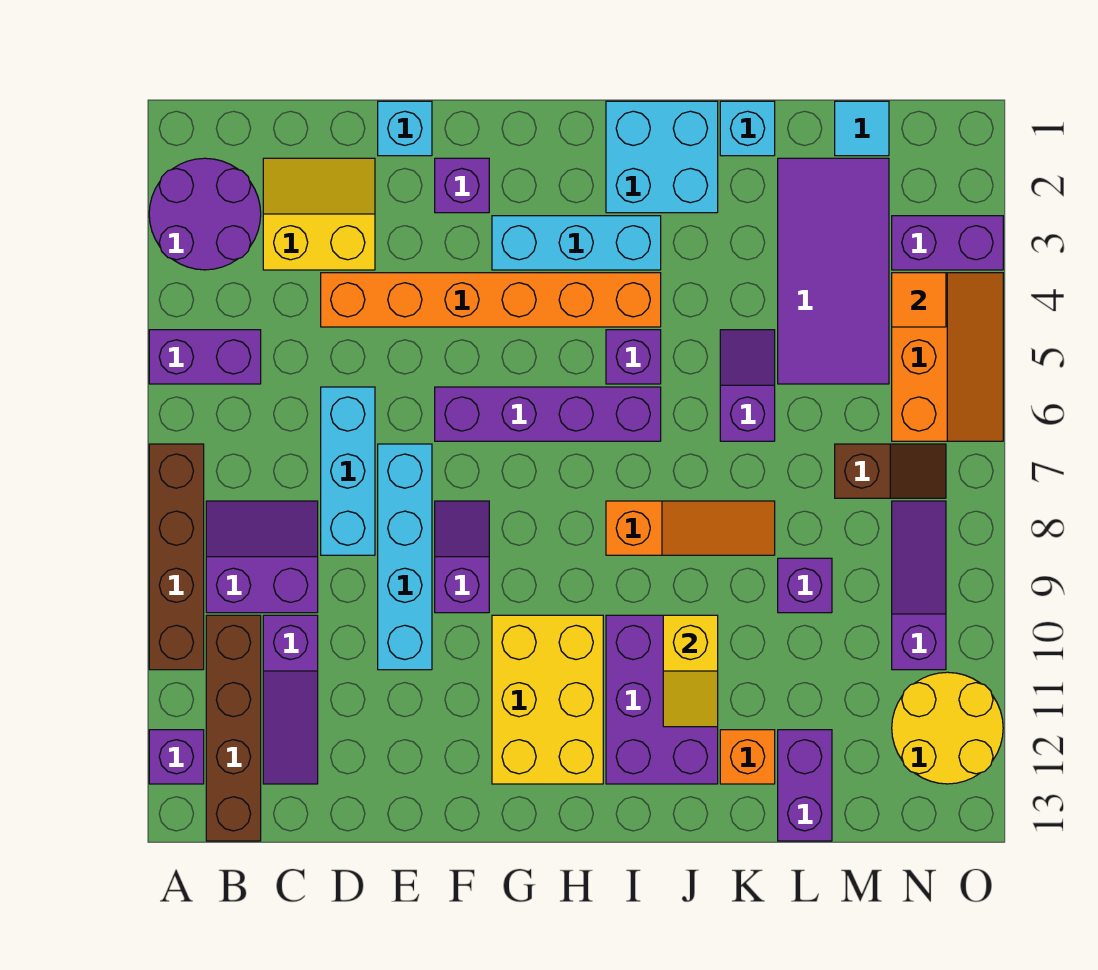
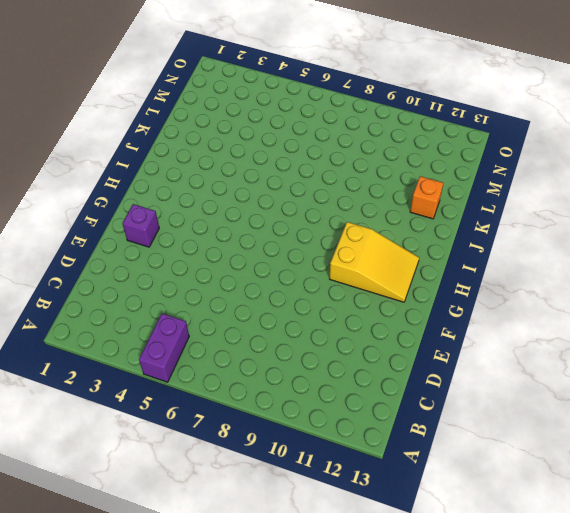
yellow 2x3 slope [330,222,419,302] -> yellow 2x3 brick [492,615,603,784]
none -> purple 2x2 round brick [149,158,261,270]
none -> brown 1x4 brick [149,444,204,670]
none -> purple 1x1 brick [149,730,204,784]
none -> purple 2x2 slope [206,501,318,613]

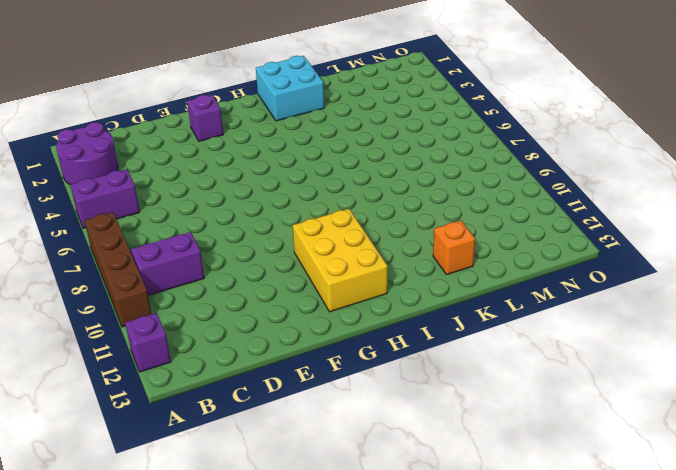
none -> brown 1x4 brick [206,615,261,841]
none -> yellow 2x2 slope [263,158,375,270]
none -> purple 1x3 slope [263,615,318,784]
none -> orange 1x6 brick [321,273,661,327]

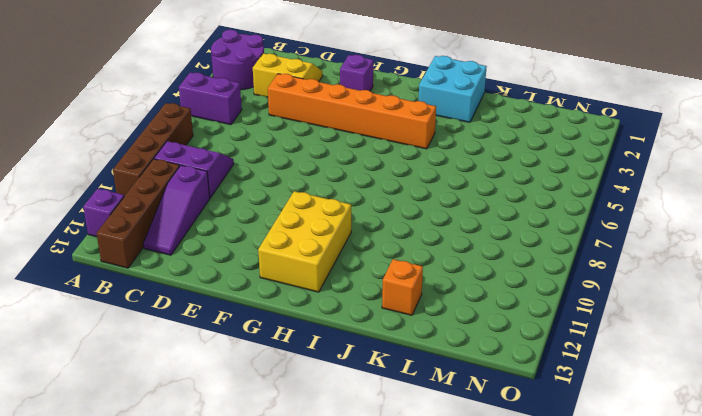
none -> cyan 1x3 brick [321,387,375,555]
none -> cyan 1x1 brick [378,101,432,156]
none -> cyan 1x4 brick [378,444,432,670]
none -> purple 1x4 brick [435,387,661,441]

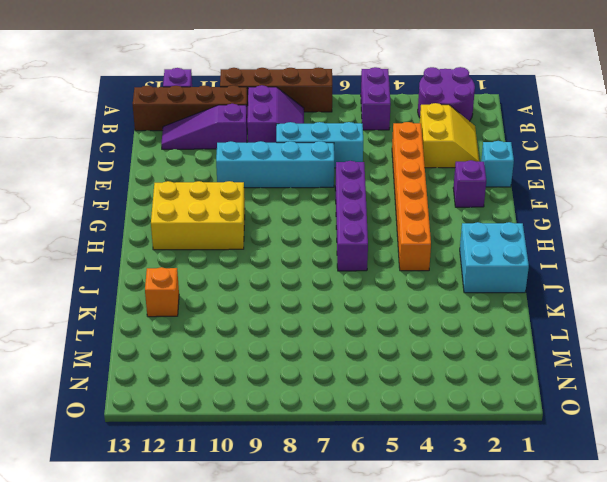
none -> purple 1x2 slope [435,501,489,613]
none -> cyan 1x3 brick [492,216,661,270]
none -> purple 1x1 brick [606,330,661,384]
none -> orange 1x3 slope [606,501,775,555]

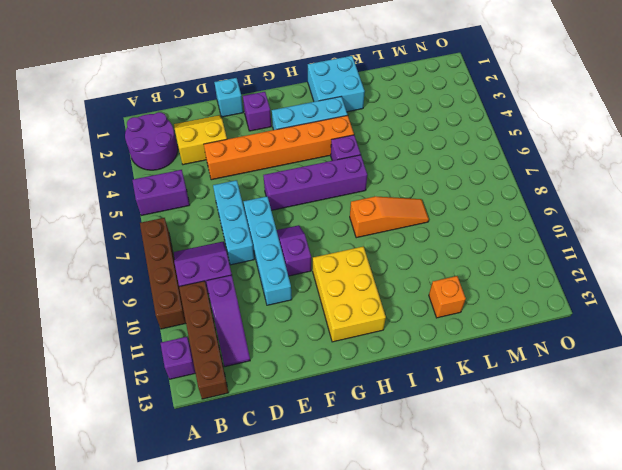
none -> purple 2x3 brick [606,615,718,784]
none -> cyan 1x1 brick [720,101,775,156]
none -> purple 1x2 slope [720,330,775,441]
none -> purple 2x4 tile [778,158,889,384]

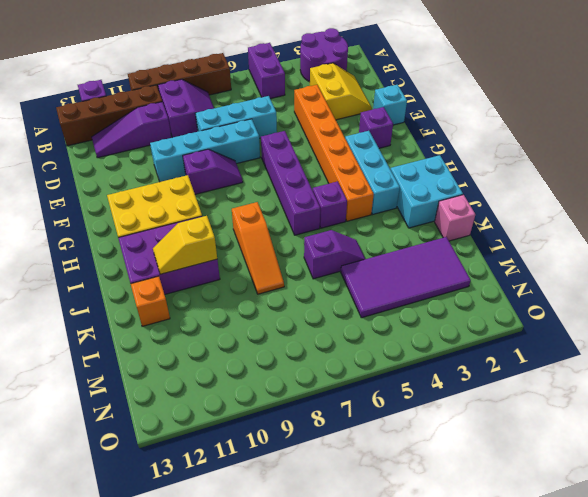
pink 1x1 brick [435,195,475,241] -> cyan 1x1 brick [720,101,775,156]
none -> purple 1x1 brick [778,558,832,613]
none -> purple 1x2 brick [778,730,832,841]
none -> cyan 1x1 tile [835,101,889,156]
none -> brown 1x2 slope [835,444,946,498]

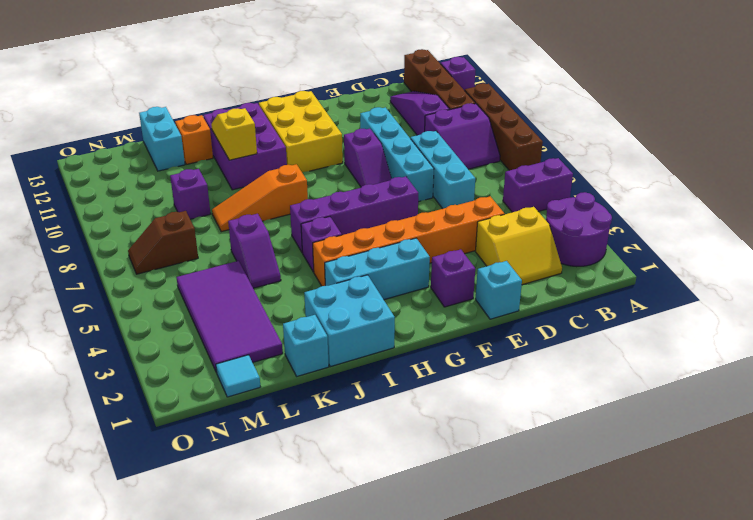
cyan 1x2 brick [139,107,185,171] -> purple 1x2 brick [778,730,832,841]
none -> purple 1x2 brick [892,216,1003,270]
none -> orange 2x3 slope [892,273,1003,441]
none -> purple 1x3 slope [892,501,946,670]
none -> yellow 2x2 round brick [892,672,1003,784]

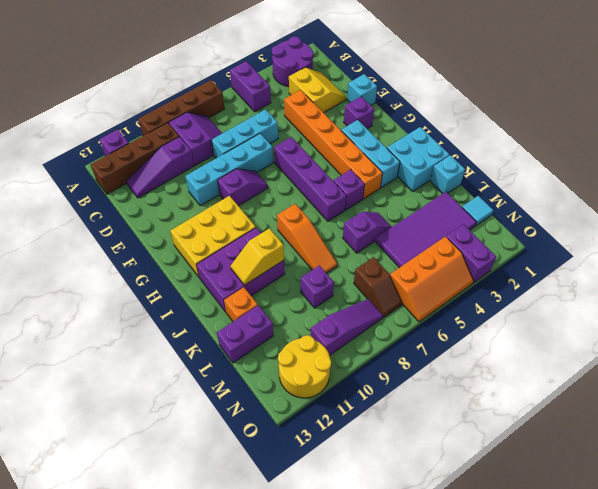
none -> orange 1x1 tile [892,273,946,327]

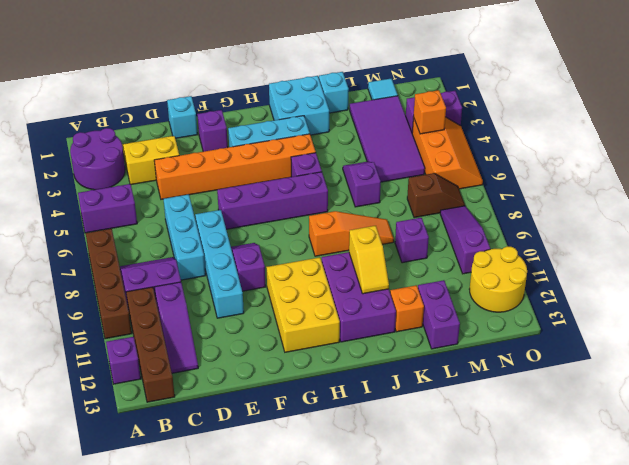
orange 1x1 brick [414,90,446,134] -> orange 1x1 tile [892,273,946,327]

